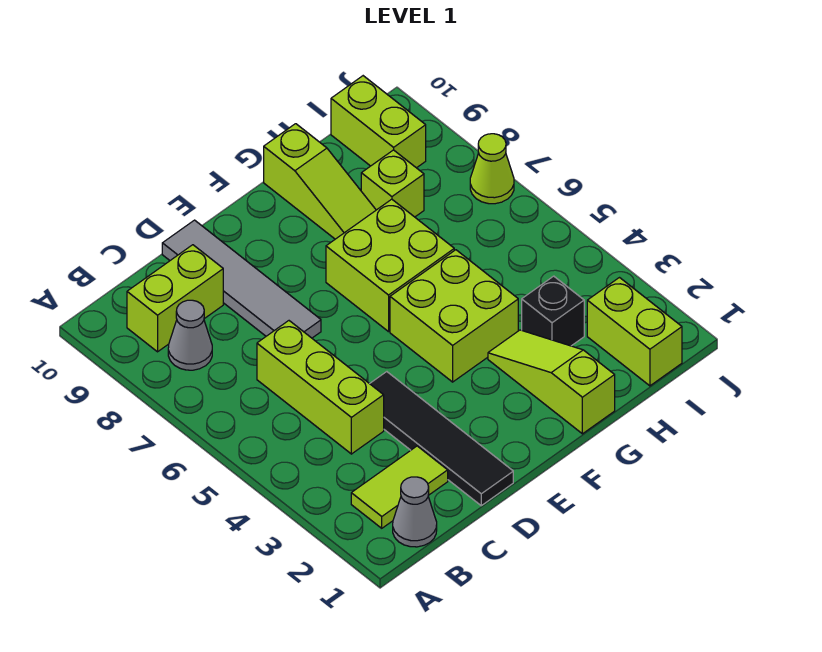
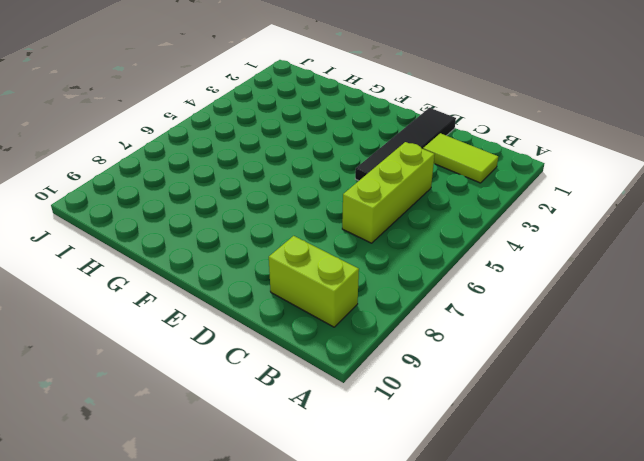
none -> grey 1x1 cone [393,477,437,547]
none -> grey 1x1 cone [168,300,212,370]
none -> grey 1x4 tile [162,220,321,338]

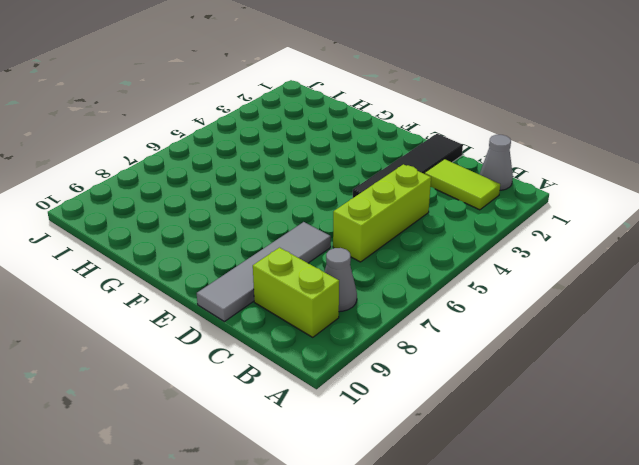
none -> lime 2x2 brick [390,250,518,382]
none -> lime 2x2 brick [326,199,454,332]
none -> lime 1x3 slope [488,330,615,434]

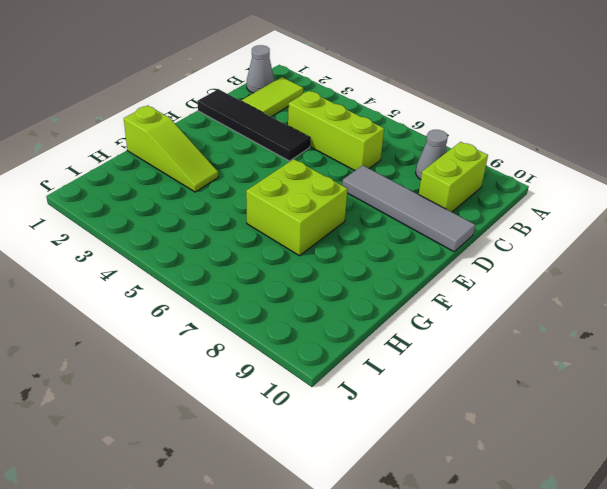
none -> lime 2x2 brick [390,250,518,382]
none -> lime 1x3 slope [264,124,376,239]
none -> black 1x1 brick [522,276,584,346]

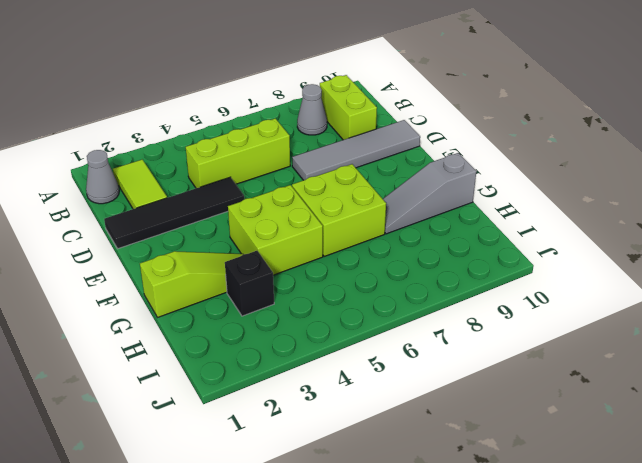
grey 1x3 slope [383,153,476,234] -> lime 1x3 slope [264,124,376,239]
none -> lime 1x1 brick [361,150,424,217]
none -> lime 1x2 brick [587,278,682,386]
none -> lime 1x2 brick [331,76,426,168]

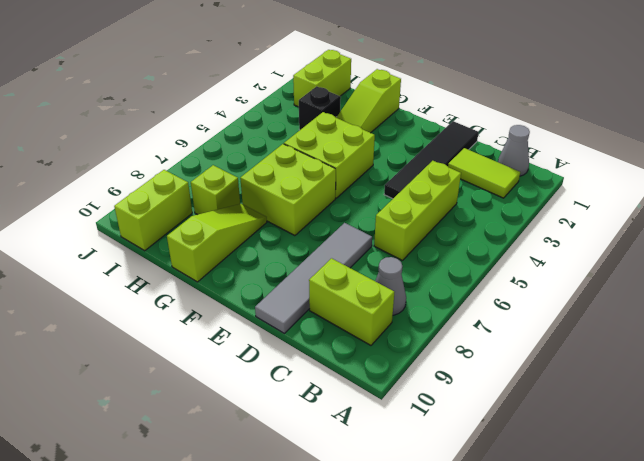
none -> lime 1x1 cone [470,134,514,204]

